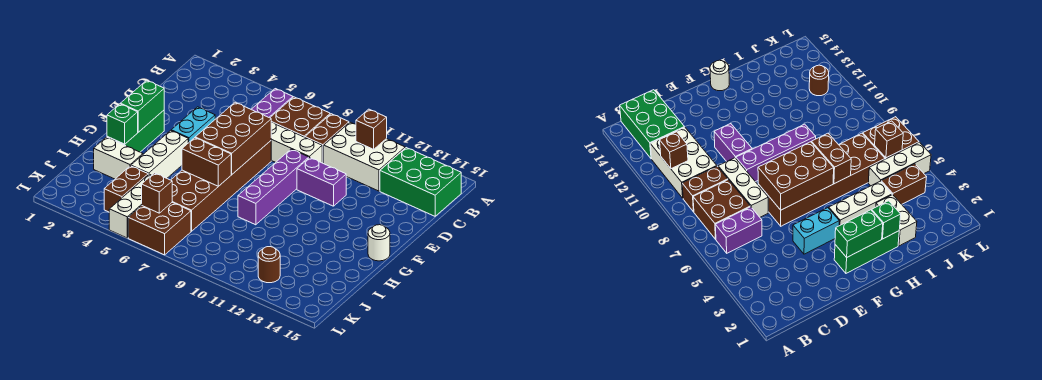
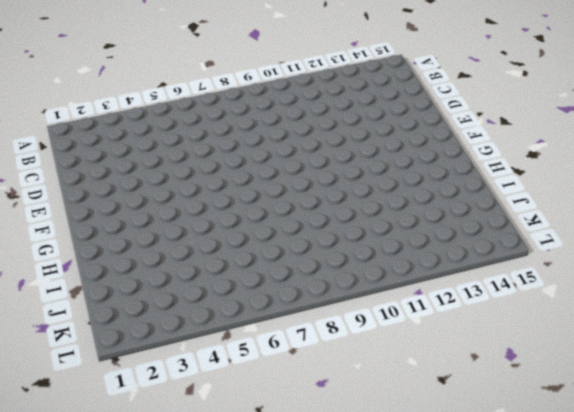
none -> purple 1x2 brick [251,89,293,118]
none -> brown 2x2 brick [270,97,330,137]
none -> brown 1x2 brick [305,114,349,164]

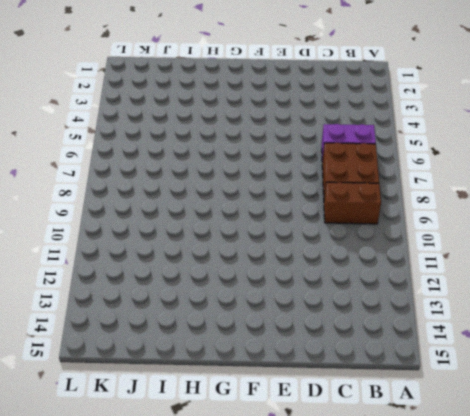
none -> white 2x3 brick [324,122,405,191]
none -> green 2x3 brick [380,148,461,216]
none -> white 1x3 brick [271,122,322,163]

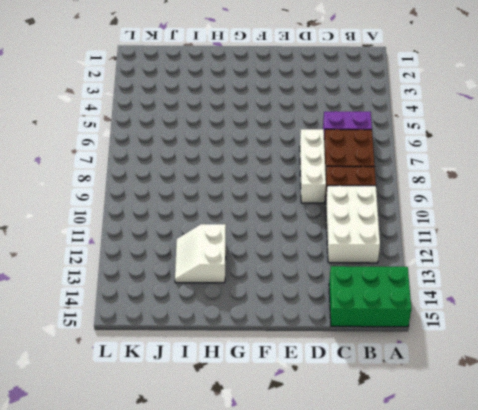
green 2x3 brick [329,266,411,327] -> green 2x3 brick turned to [380,148,461,216]
white 2x2 slope [175,224,226,283] -> none
none -> cyan 1x2 brick [171,107,215,143]
none -> brown 2x6 brick [171,141,271,231]
none -> purple 1x4 brick [238,149,309,225]

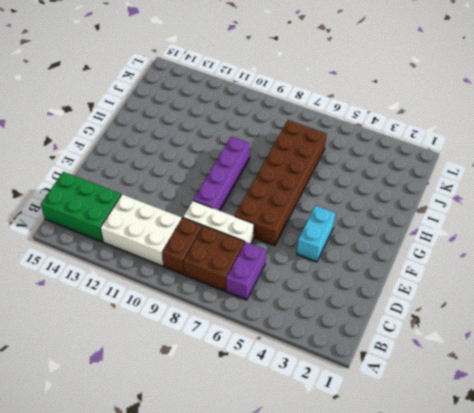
none -> purple 1x2 brick [297,158,346,206]
none -> green 1x3 brick [107,110,164,152]
none -> white 1x3 brick [131,130,188,178]

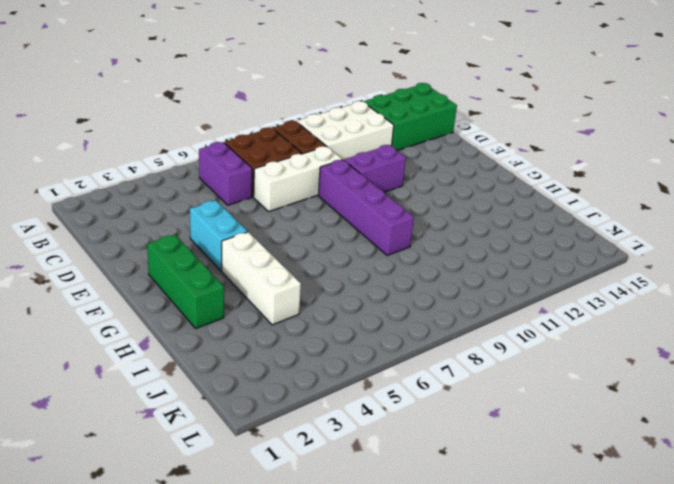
none -> brown 2x6 brick [171,141,271,231]
none -> white 1x1 round brick [368,225,390,261]
none -> white 1x2 brick [94,137,143,179]

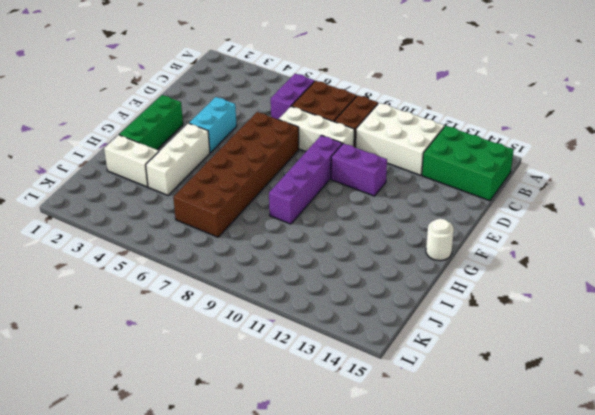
none -> brown 1x2 brick [104,166,148,212]
none -> white 1x3 brick [109,174,151,238]
none -> brown 2x2 brick [128,203,191,255]

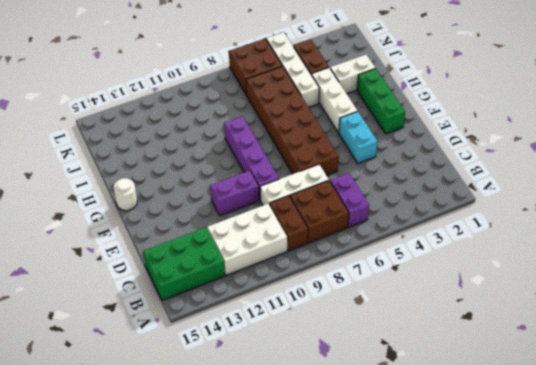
white 1x4 brick [266,32,319,107] -> white 1x3 brick [109,174,151,238]
none -> brown 1x1 round brick [258,247,280,283]
none -> brown 1x1 brick [356,109,387,149]
none -> brown 2x3 brick [195,102,271,174]

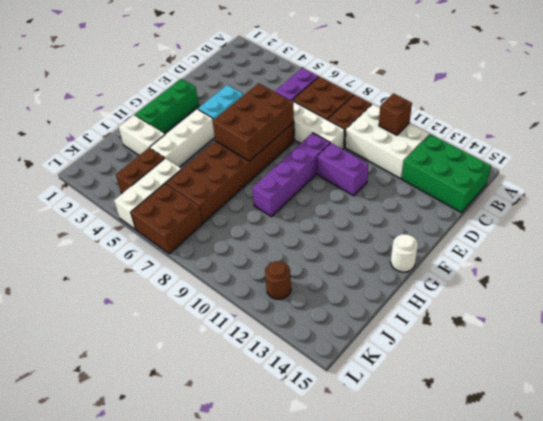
none -> green 1x2 brick [120,80,164,132]
none -> green 1x1 brick [107,104,138,144]
none -> brown 1x2 brick [182,138,232,186]

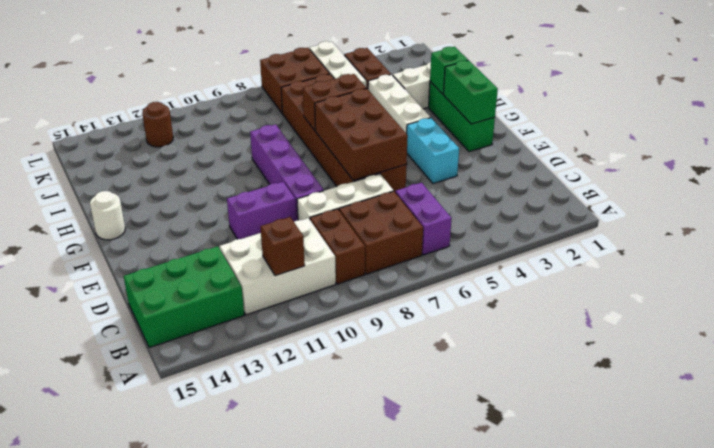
none -> brown 1x1 brick [142,173,172,213]

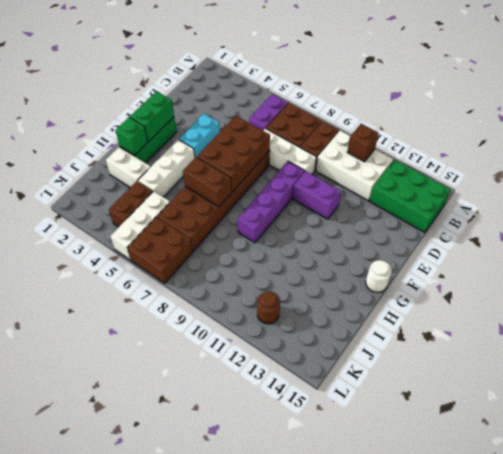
none -> brown 1x1 brick [142,173,172,213]

